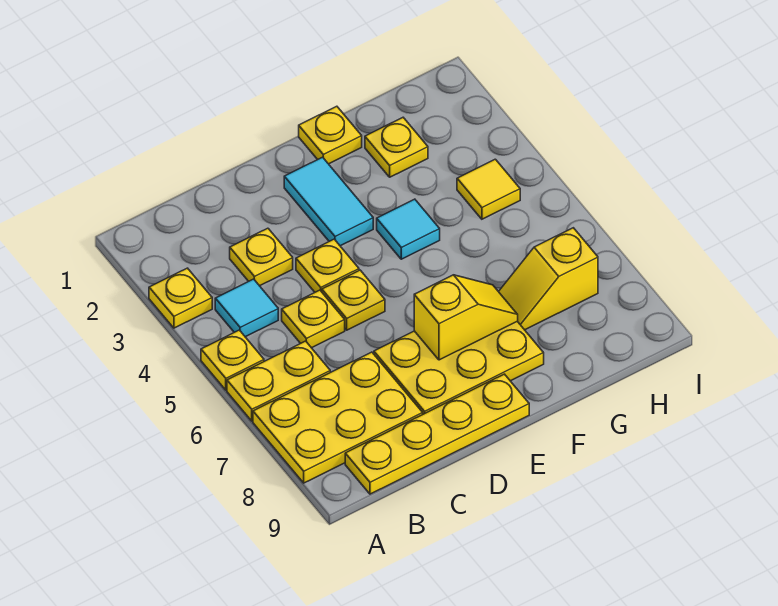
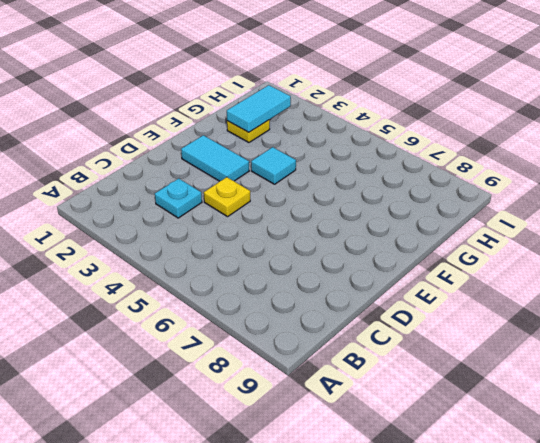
cyan 1x1 plate [155,178,202,218] -> yellow 1x1 plate [230,228,293,286]
cyan 1x2 tile [227,85,291,132] -> none
none -> yellow 1x1 plate [149,268,212,328]
none -> yellow 1x1 plate [201,330,264,390]
none -> yellow 1x2 plate [227,341,330,421]

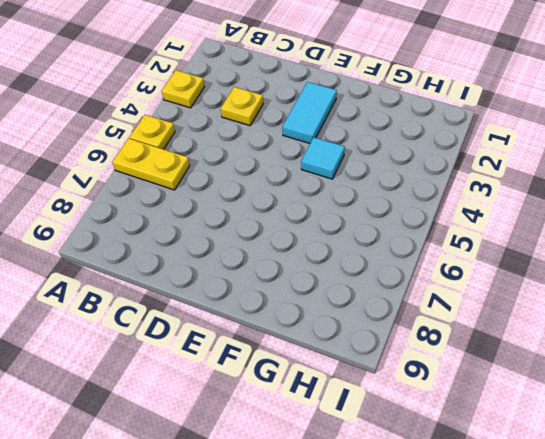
none -> yellow 2x3 plate [253,352,423,483]
none -> cyan 1x1 tile [215,279,278,337]
none -> yellow 1x4 plate [345,374,529,494]

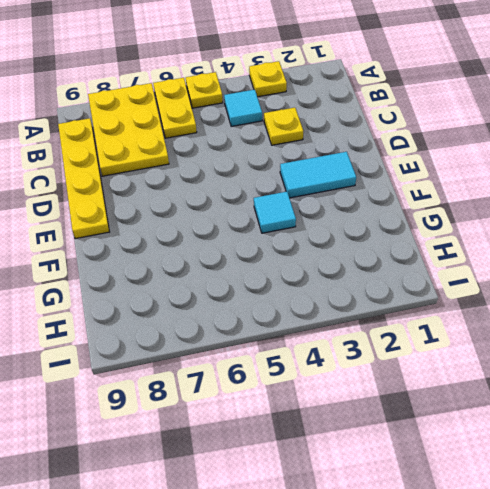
none -> yellow 1x1 plate [282,290,345,348]
none -> yellow 1x1 plate [296,239,359,292]
none -> yellow 1x1 plate [322,270,385,330]

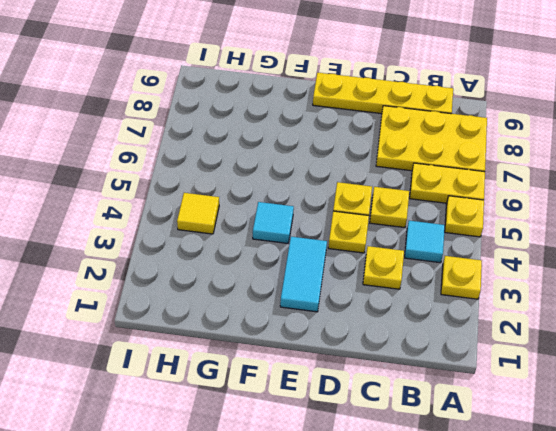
none -> yellow 2x3 plate [374,322,544,414]
none -> yellow 1x1 plate [299,106,362,164]
none -> yellow 1x1 plate [365,118,428,177]

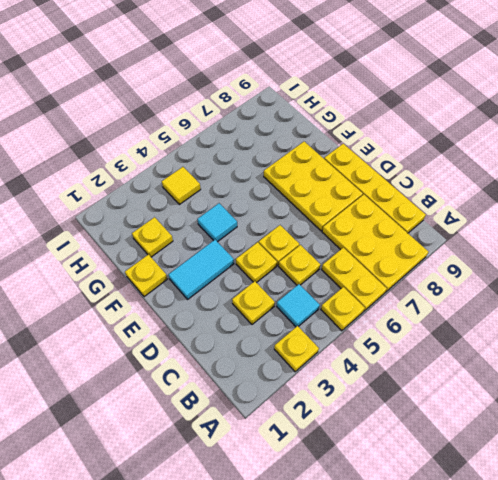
none -> yellow 1x2 slope [499,228,598,330]
none -> yellow 1x2 slope [414,275,518,360]

